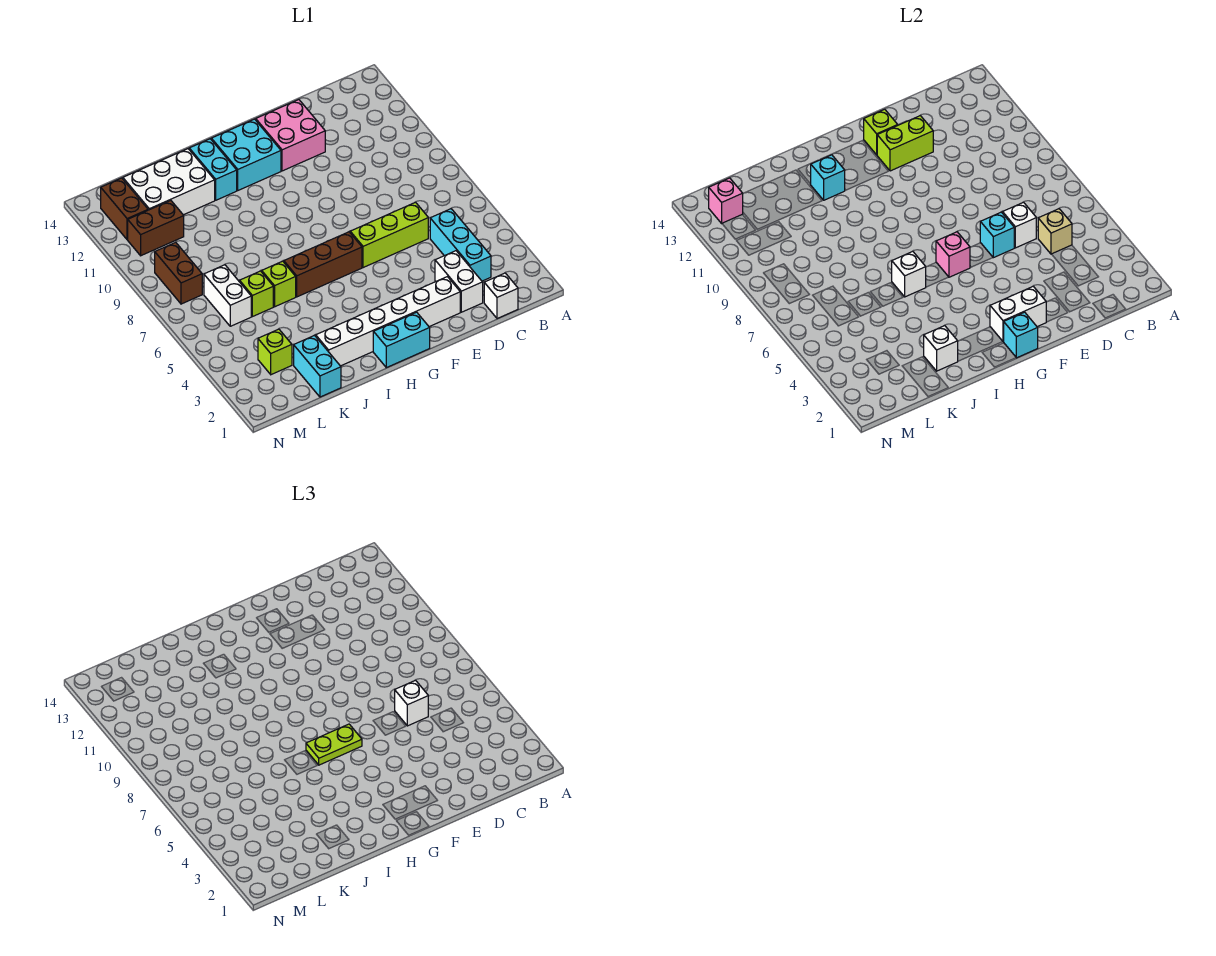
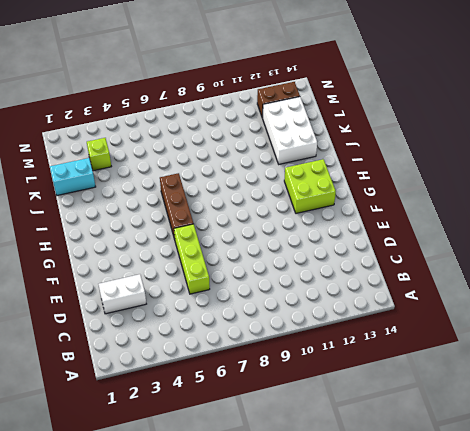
lime 2x2 brick [284,159,336,213] -> cyan 2x2 brick [211,119,281,190]
none -> white 1x1 brick [484,273,518,319]
none -> cyan 1x3 brick [430,209,491,281]
none -> white 1x6 brick [316,277,460,366]
none -> pink 2x2 brick [256,99,325,171]

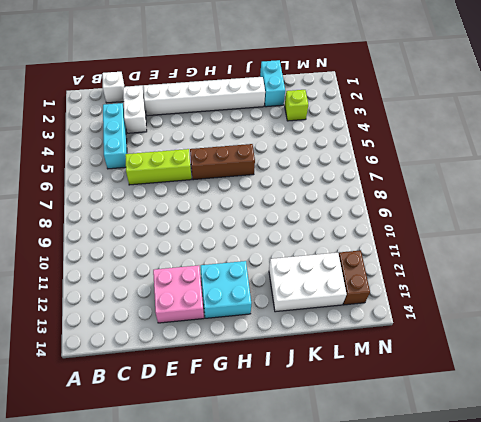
none -> cyan 1x2 brick [373,312,430,368]
none -> cyan 1x2 brick [189,139,237,200]
none -> lime 1x1 brick [262,261,296,307]
none -> lime 1x1 brick [240,271,273,317]

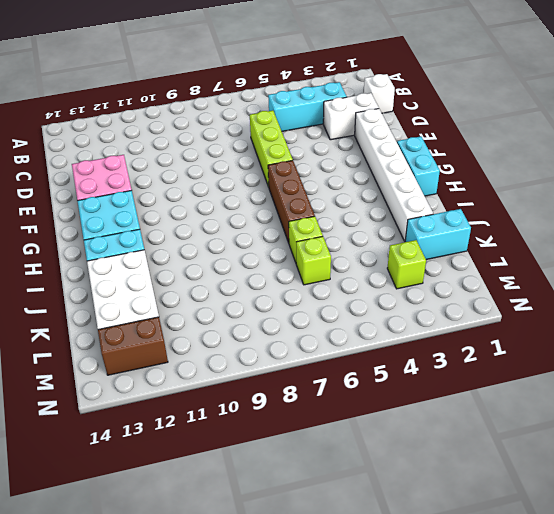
none -> white 1x2 brick [204,265,251,326]
none -> brown 1x2 brick [128,200,184,256]
none -> brown 1x2 brick [155,242,202,304]
none -> tan 1x1 brick [1038,209,1072,254]

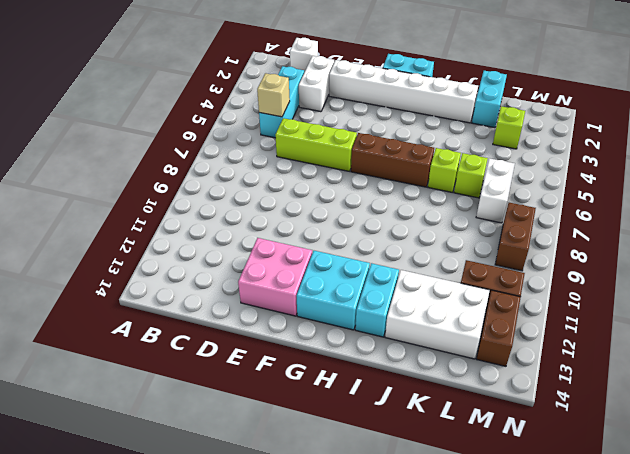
none -> white 1x1 brick [1003,202,1036,248]
none -> cyan 1x1 brick [980,212,1014,258]
none -> lime 1x2 brick [877,116,933,171]
none -> white 1x2 brick [990,286,1046,342]

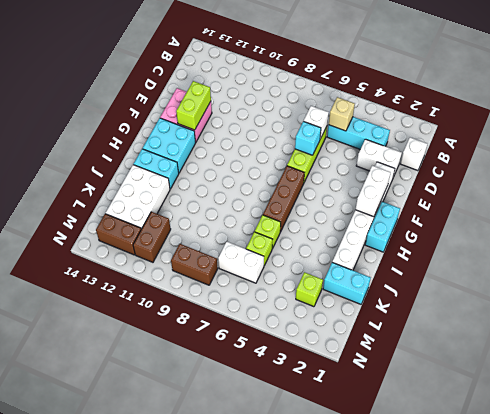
none -> lime 1x1 brick [864,109,898,155]
none -> cyan 1x1 brick [1004,312,1038,358]
none -> pink 1x1 brick [936,232,970,277]
none -> white 1x1 brick [892,251,926,297]

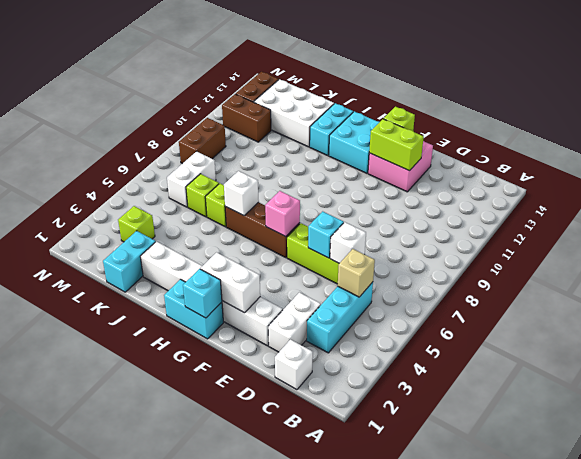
none -> cyan 1x1 brick [811,155,845,200]
none -> white 1x1 brick [924,326,958,371]
none -> pink 1x1 brick [709,178,743,223]
none -> white 1x1 brick [395,680,428,726]

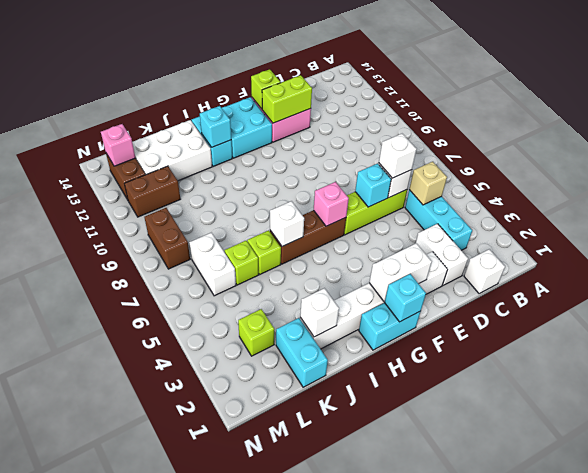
none -> lime 1x2 plate [306,724,362,765]

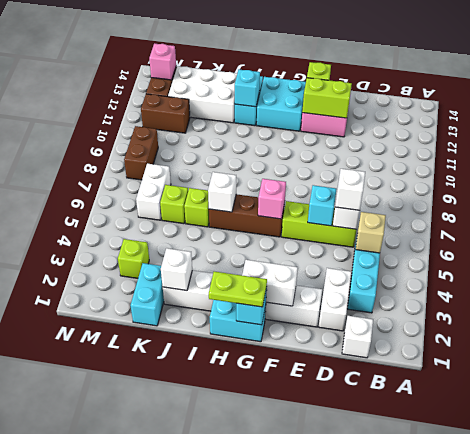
lime 1x2 plate [209,272,267,307] -> lime 1x2 plate moved to [306,724,362,765]

